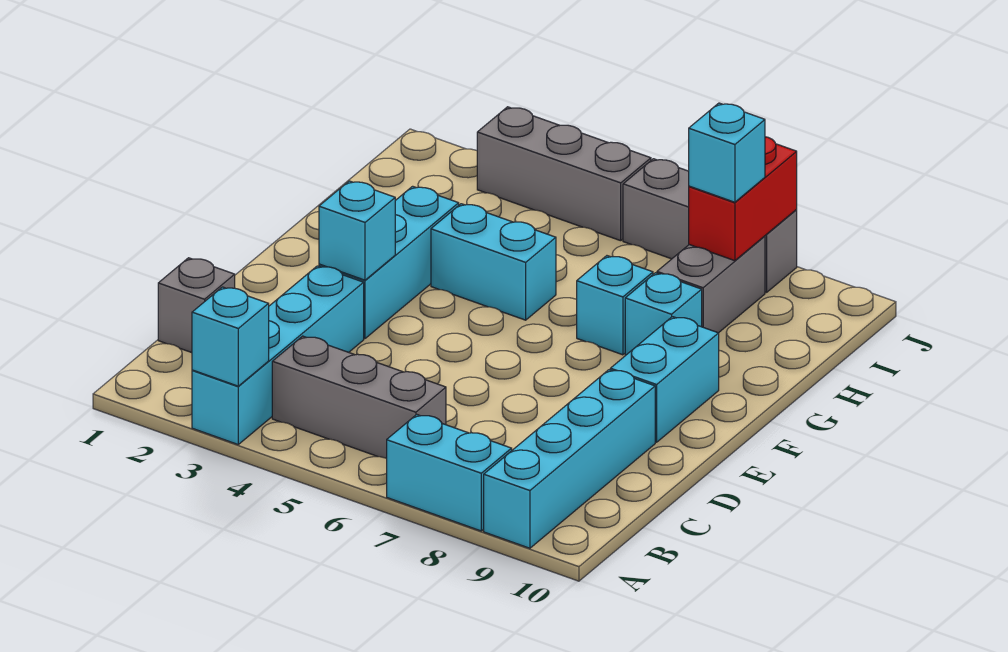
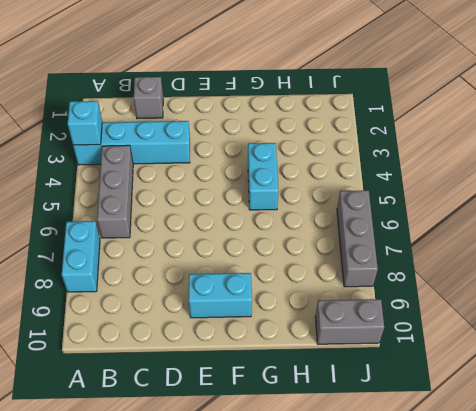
grey 1x2 brick [315,299,384,344] -> grey 1x2 brick moved to [657,236,765,333]
none -> cyan 1x4 brick [484,370,655,548]
none -> cyan 1x3 brick [319,186,459,339]
none -> cyan 1x1 brick [577,256,653,355]

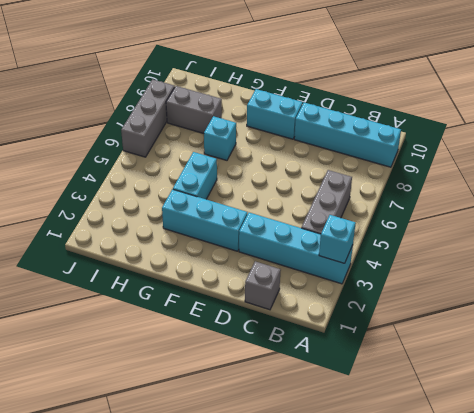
none -> cyan 1x2 brick [387,415,512,531]
none -> cyan 1x1 brick [625,273,702,356]
none -> grey 1x3 brick [477,107,651,241]

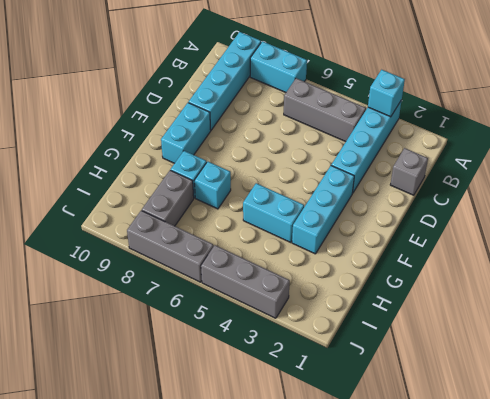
none -> cyan 1x1 brick [319,181,395,280]
none -> red 1x2 brick [689,137,797,261]
none -> cyan 1x1 brick [689,103,765,202]

